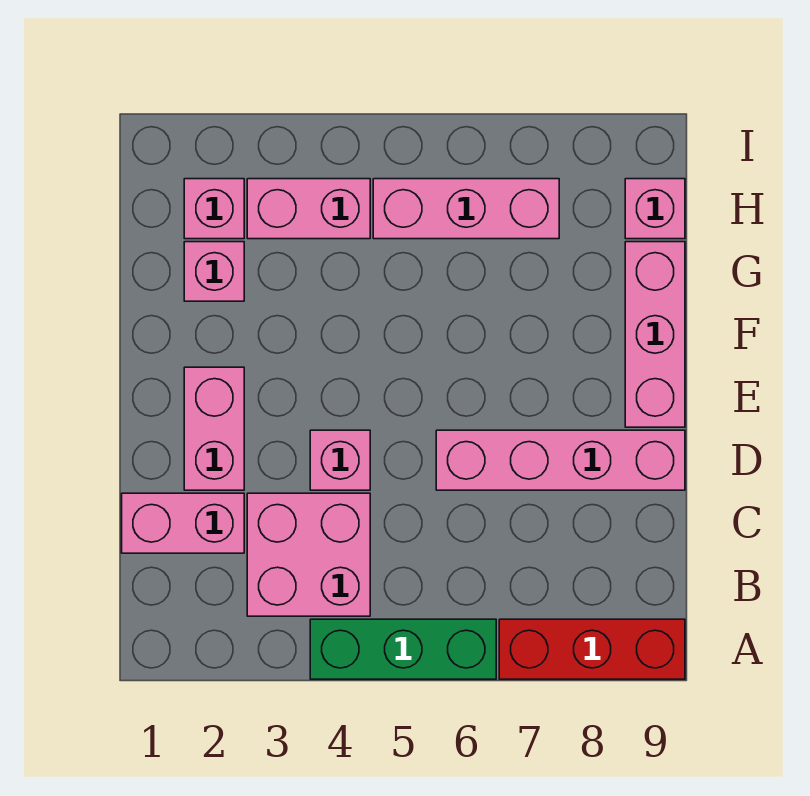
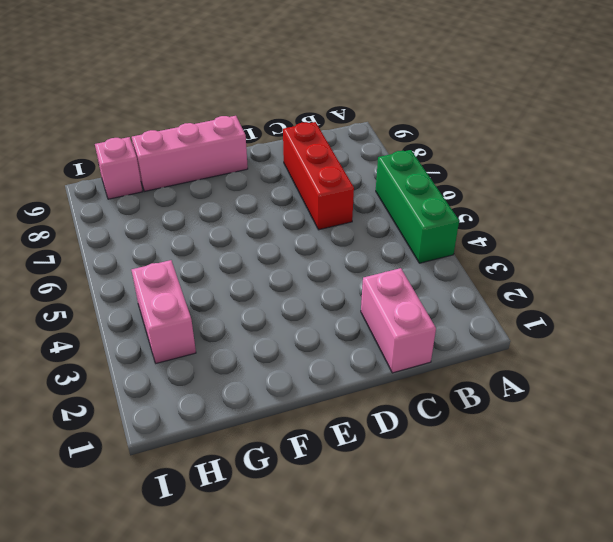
red 1x3 brick [283,122,354,230] -> red 1x3 brick moved to [499,619,685,679]
none -> pink 2x2 brick [247,493,370,616]
none -> pink 1x2 brick [184,367,244,490]
none -> pink 1x1 brick [310,430,370,490]

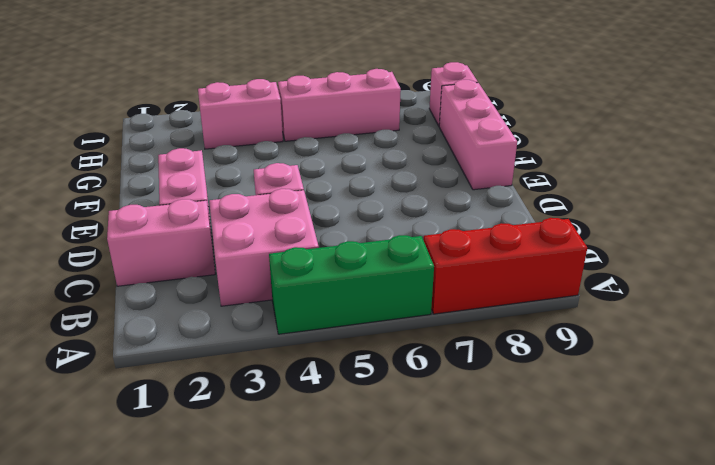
none -> pink 1x4 brick [436,430,685,490]
none -> pink 1x1 brick [184,242,244,301]
none -> pink 1x1 brick [184,179,244,239]

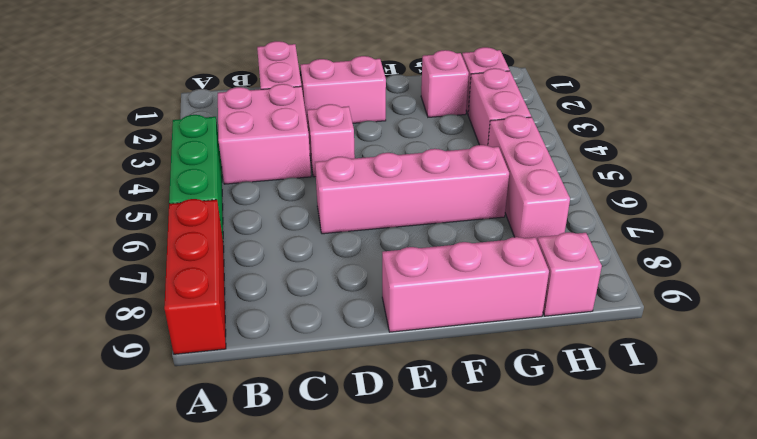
pink 1x4 brick [315,145,509,234] -> pink 1x4 brick turned to [436,430,685,490]

